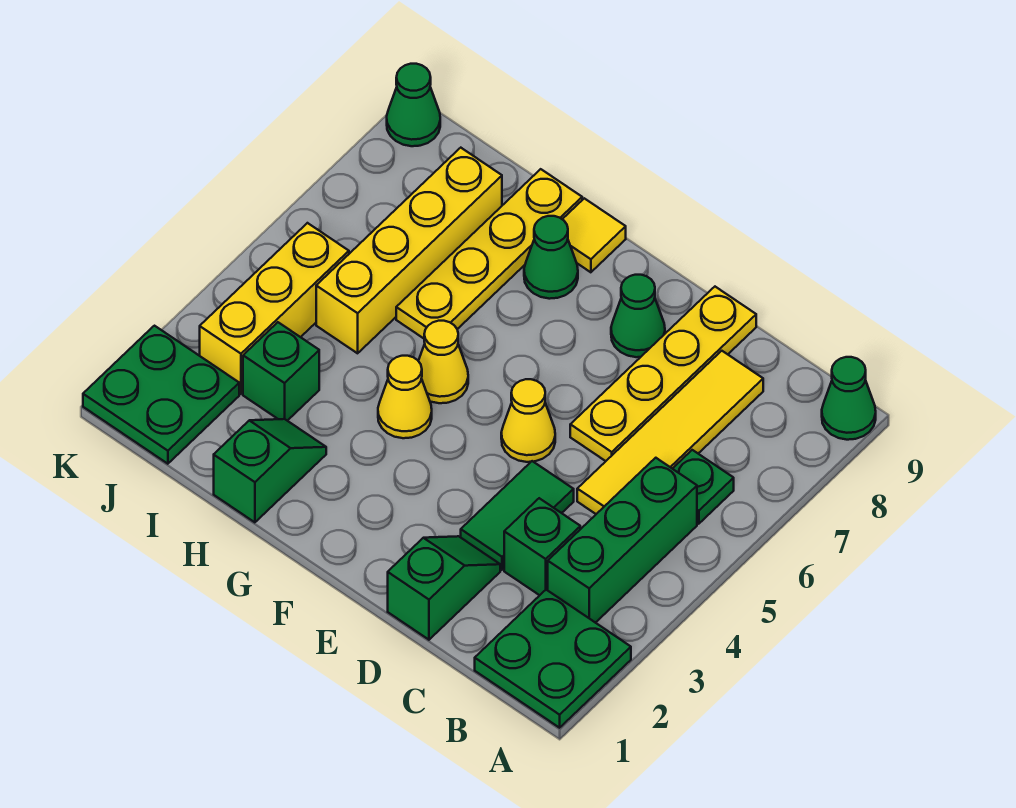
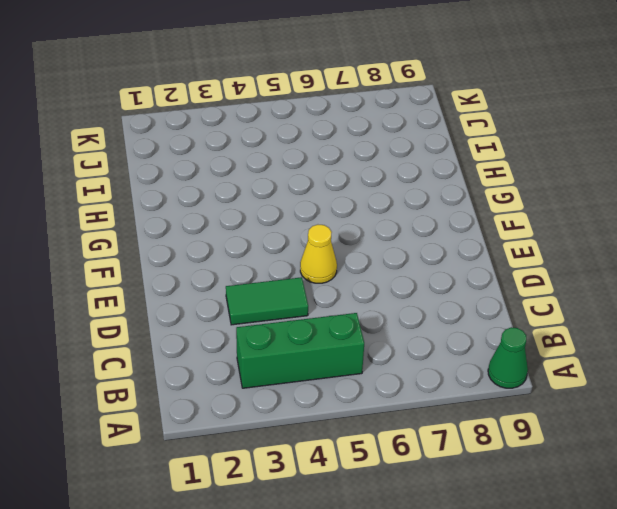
none -> green 2x2 plate [475,590,631,728]
none -> green 1x1 plate [673,450,734,524]
none -> green 1x1 brick [504,498,580,595]

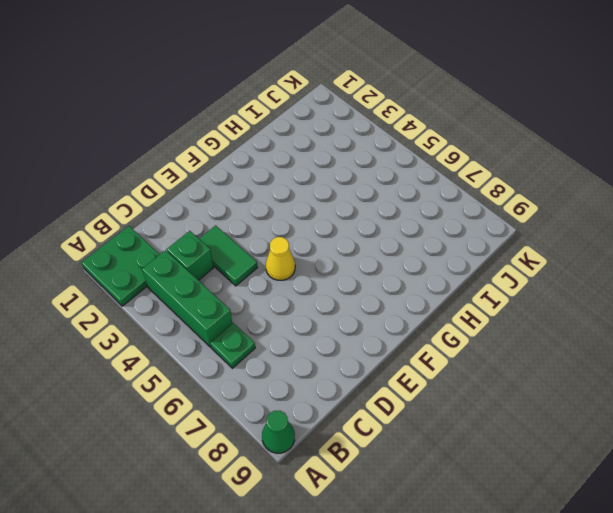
none -> yellow 1x4 tile [577,351,763,514]
none -> green 1x2 slope [388,536,500,640]
none -> yellow 1x4 plate [570,287,756,461]

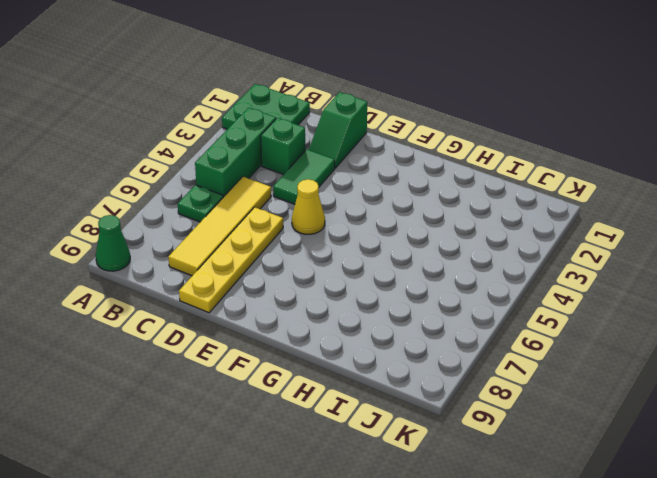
none -> green 1x1 cone [611,275,665,357]
none -> yellow 1x1 cone [378,356,432,438]
none -> yellow 1x1 cone [419,321,468,403]

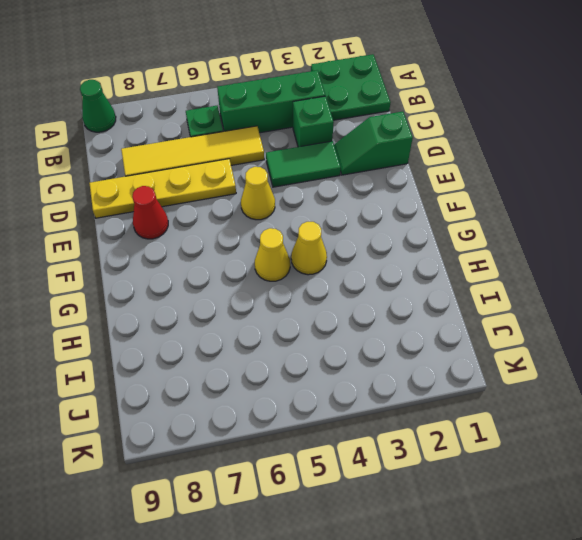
red 1x1 cone [132,186,168,239] -> green 1x1 cone [611,275,665,357]
none -> green 1x1 cone [524,216,578,299]
none -> yellow 1x1 tile [562,198,626,272]
none -> green 1x2 slope [214,419,326,522]

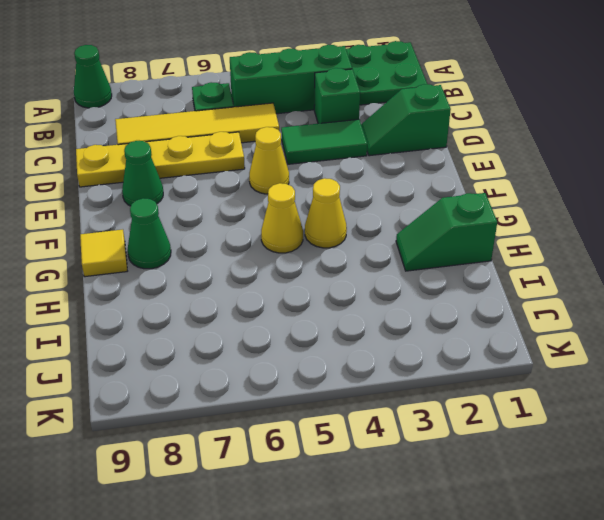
none -> yellow 1x4 plate [396,169,582,338]
none -> green 1x1 brick [243,322,319,421]
none -> yellow 1x4 brick [316,148,502,353]

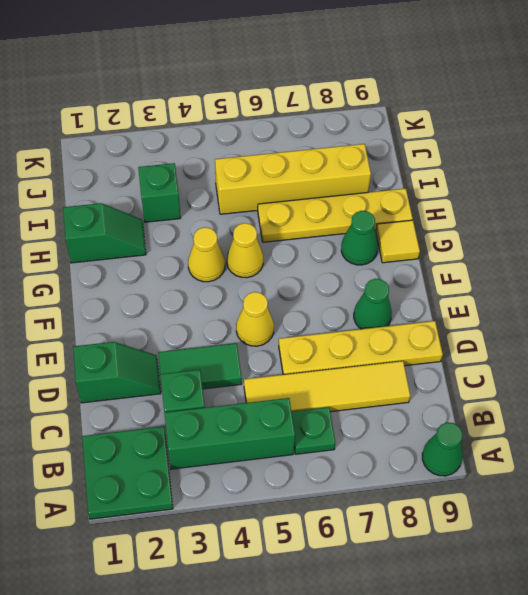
none -> green 2x2 plate [83,326,239,464]
none -> yellow 1x3 brick [200,223,349,394]
none -> green 1x1 cone [387,64,440,146]

